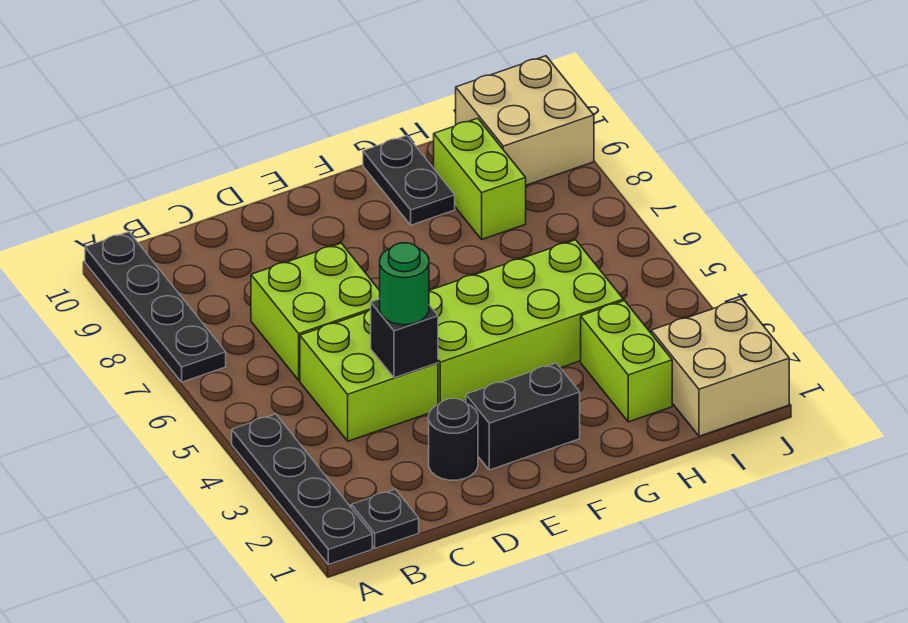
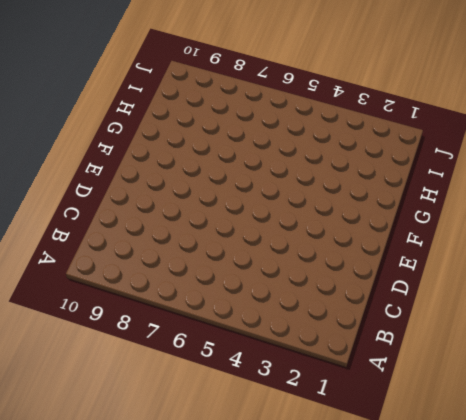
none -> black 1x4 plate [232,414,372,565]
none -> black 1x4 plate [85,232,226,382]
none -> black 1x1 plate [351,489,419,548]

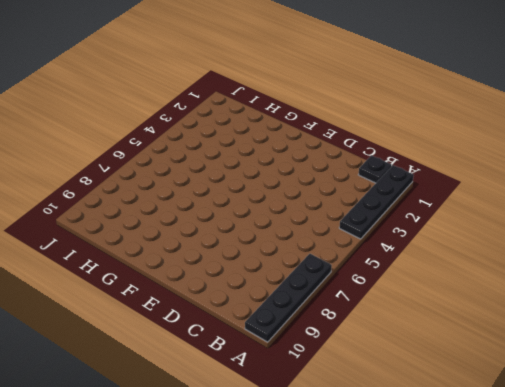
none -> lime 2x2 brick [300,309,438,441]
none -> lime 2x2 brick [251,243,380,380]
none -> black 1x1 round brick [429,398,478,480]

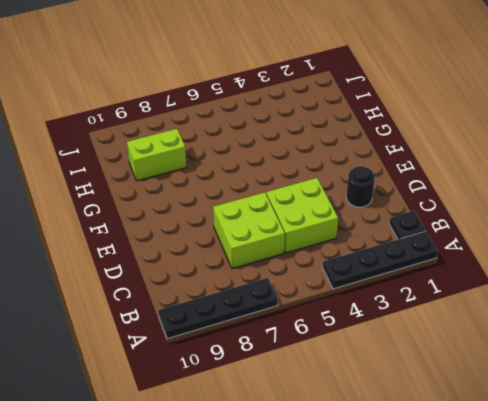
none -> black 1x2 brick [466,363,580,470]
none -> lime 2x4 brick [429,240,623,404]
none -> black 1x2 plate [363,136,455,225]

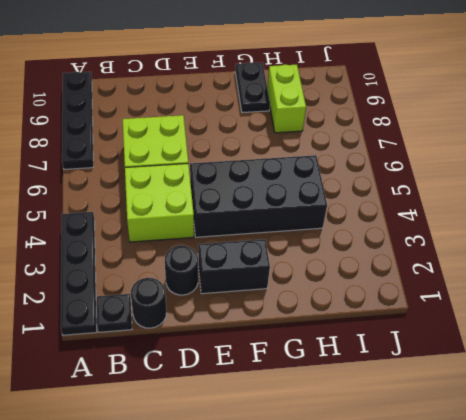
black 1x1 round brick [131,278,166,328] -> none
black 2x4 brick [190,155,327,237] -> lime 2x4 brick [429,240,623,404]
none -> lime 1x2 brick [581,301,672,422]
none -> tan 2x2 brick [651,299,789,436]
none -> tan 2x2 brick [456,56,594,185]

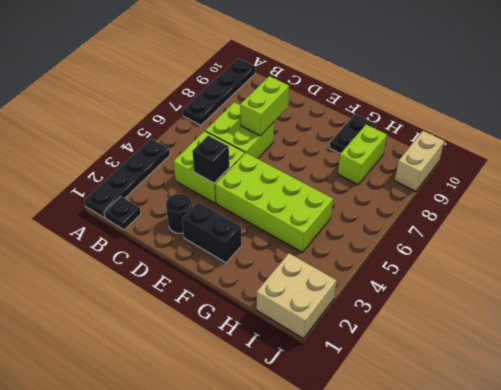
lime 1x2 brick [240,76,289,136] -> lime 1x2 brick moved to [581,301,672,422]
tan 1x2 brick [395,131,444,191] -> tan 2x2 brick [456,56,594,185]
none -> green 1x1 round brick [380,243,429,325]

